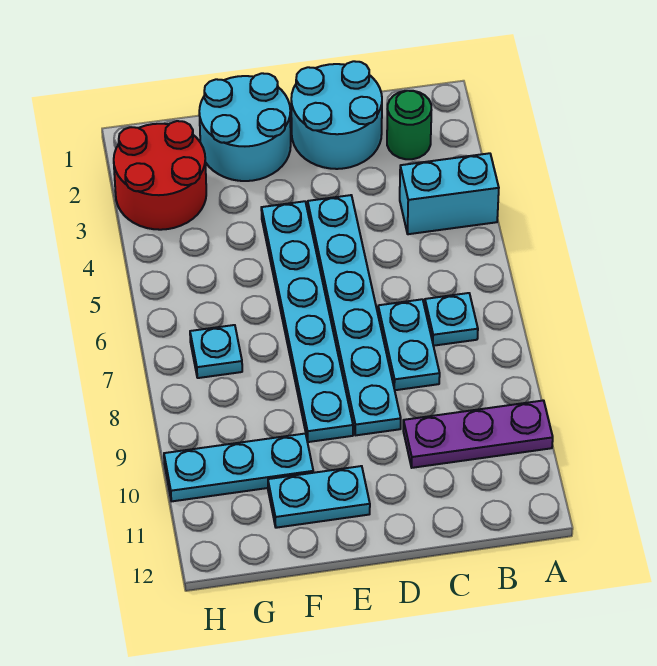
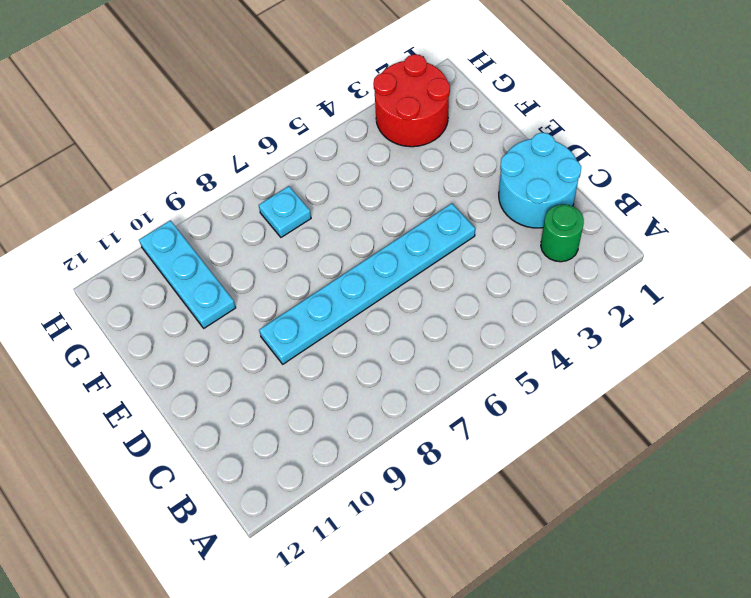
none -> cyan 1x2 brick [400,153,499,234]
none -> purple 1x3 plate [403,400,553,468]
none -> cyan 1x1 plate [425,293,478,346]

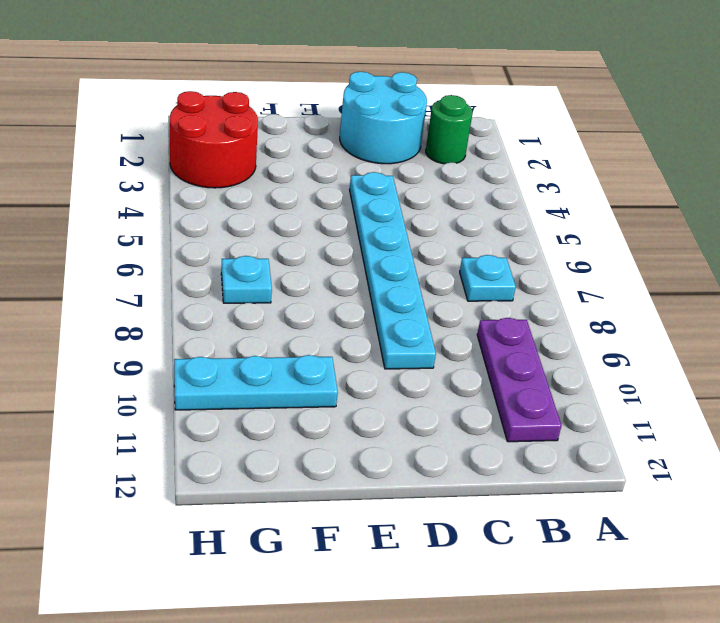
purple 1x3 plate [477,318,561,442] -> purple 1x3 plate turned to [403,400,553,468]
none -> cyan 1x2 brick [400,153,499,234]
none -> cyan 1x2 plate [378,299,440,390]
none -> cyan 2x2 round brick [199,73,291,181]

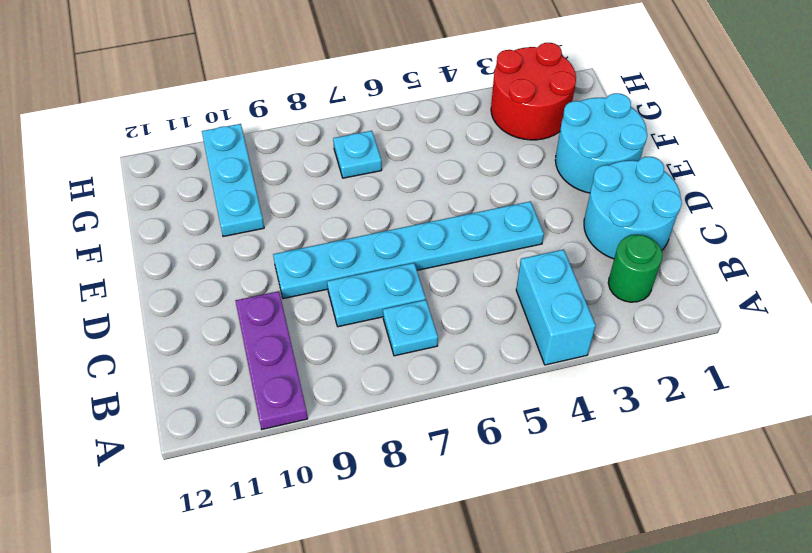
none -> cyan 1x6 plate [261,201,353,442]
none -> cyan 1x2 plate [268,466,370,528]

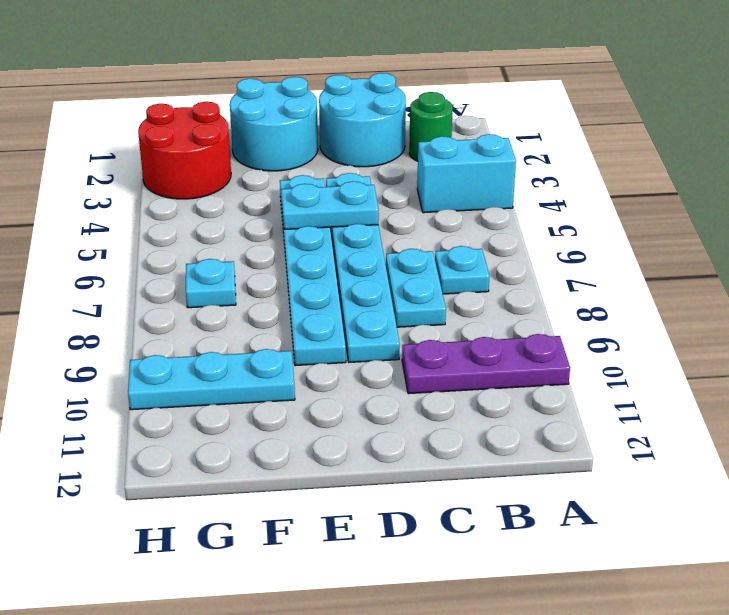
cyan 1x2 plate [281,181,379,229] -> cyan 1x2 plate moved to [268,466,370,528]

